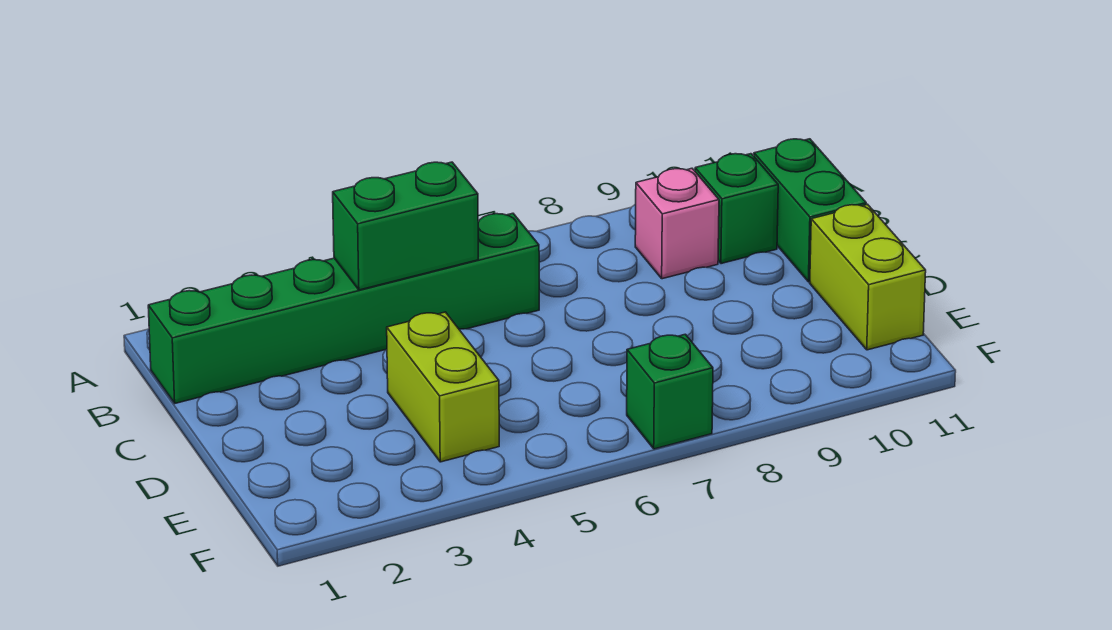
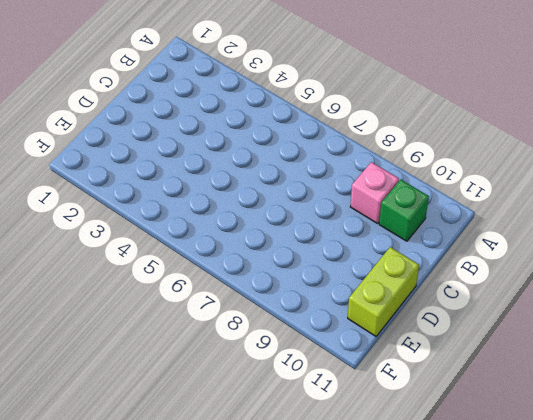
none -> green 1x6 brick [148,213,539,403]
none -> green 1x2 brick [754,139,866,282]

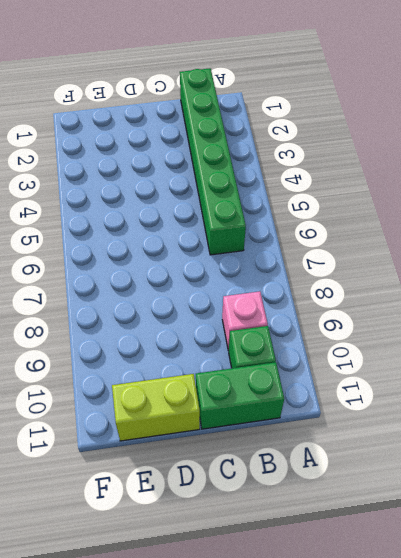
none -> lime 1x2 brick [387,312,499,462]
none -> green 1x1 brick [627,334,713,449]

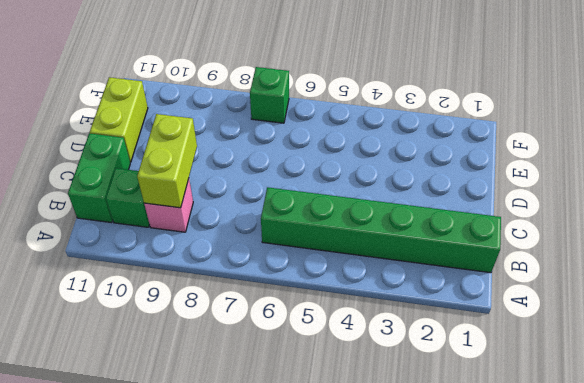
lime 1x2 brick [137,114,197,208] -> lime 1x2 brick moved to [387,312,499,462]
none -> green 1x2 brick [333,162,478,290]

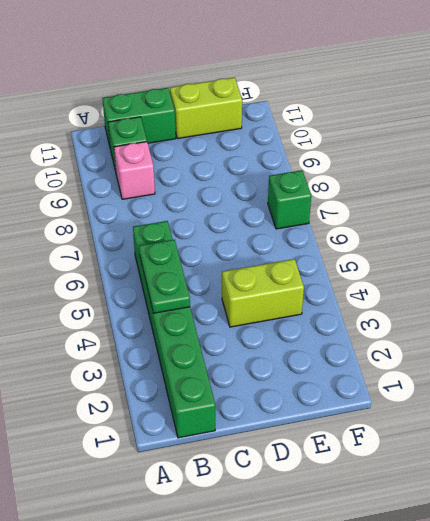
green 1x2 plate [139,240,190,313] -> green 1x2 brick [333,162,478,290]

